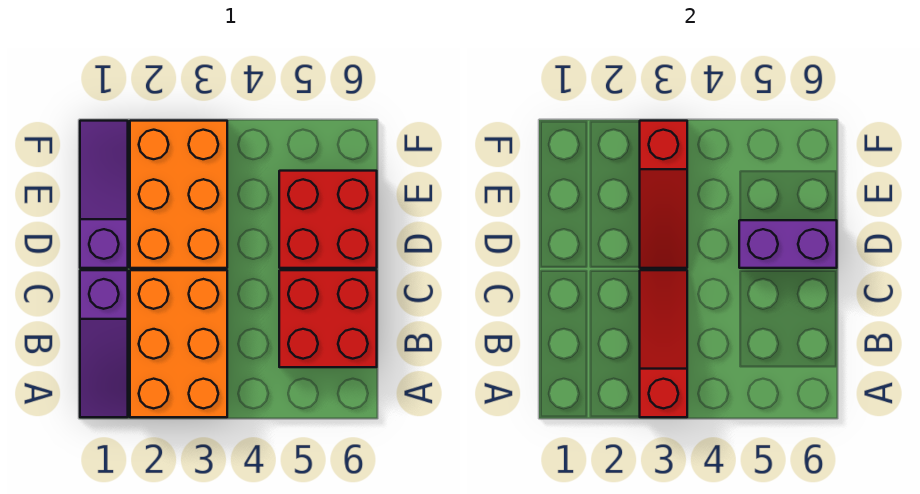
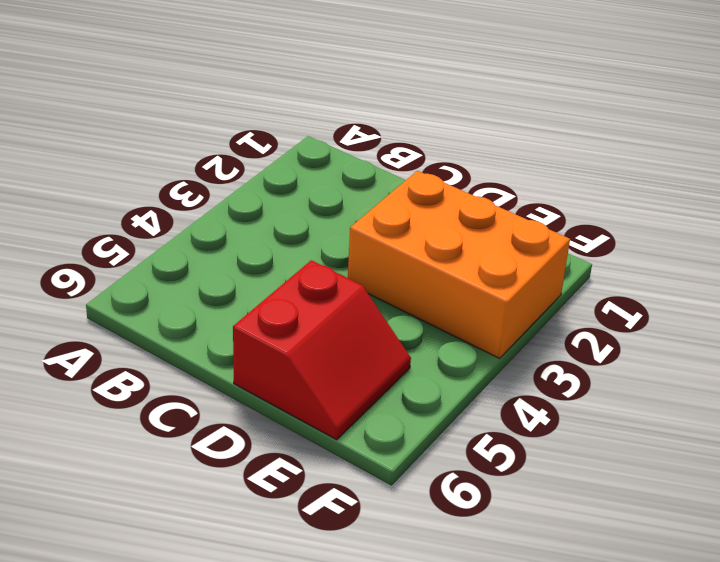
red 2x2 slope [233,260,411,440] -> red 2x2 brick [279,171,377,268]
none -> purple 1x3 slope [80,270,128,417]
none -> orange 2x3 brick [130,270,227,417]

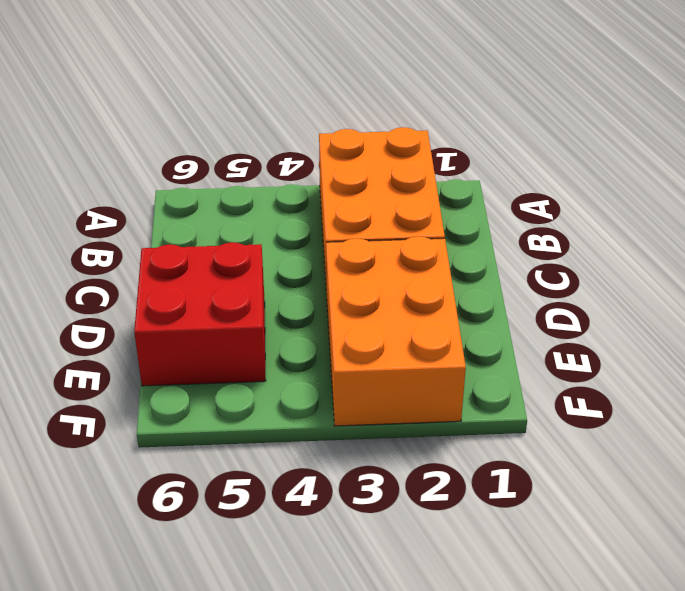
none -> purple 1x3 slope [80,270,128,417]
none -> red 2x2 brick [279,270,377,367]

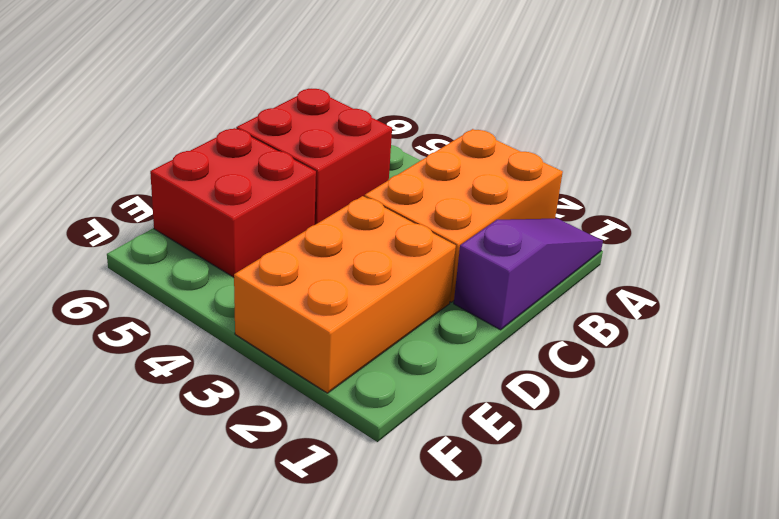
none -> purple 1x3 slope [80,121,128,268]
none -> red 1x3 slope [640,270,687,417]

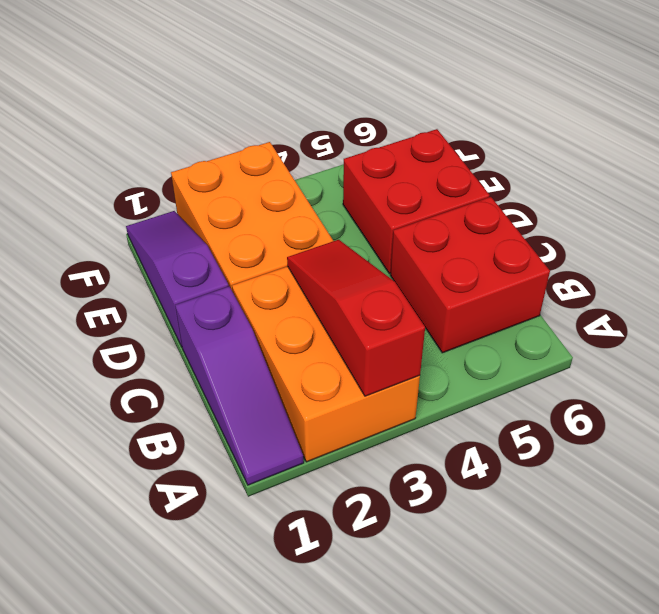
none -> red 1x3 slope [640,121,687,268]
none -> purple 1x2 brick [739,220,837,268]

